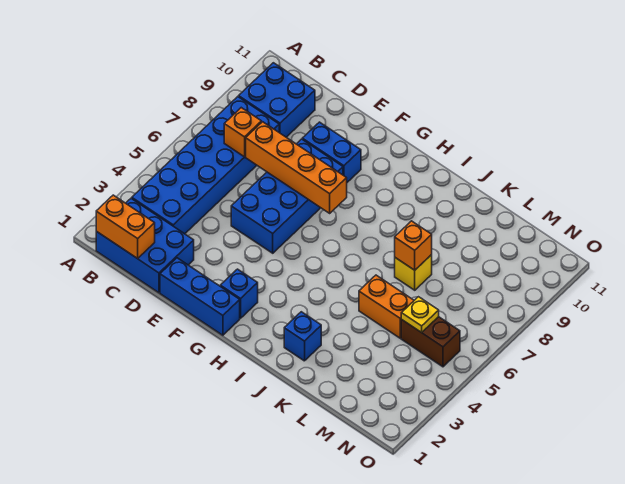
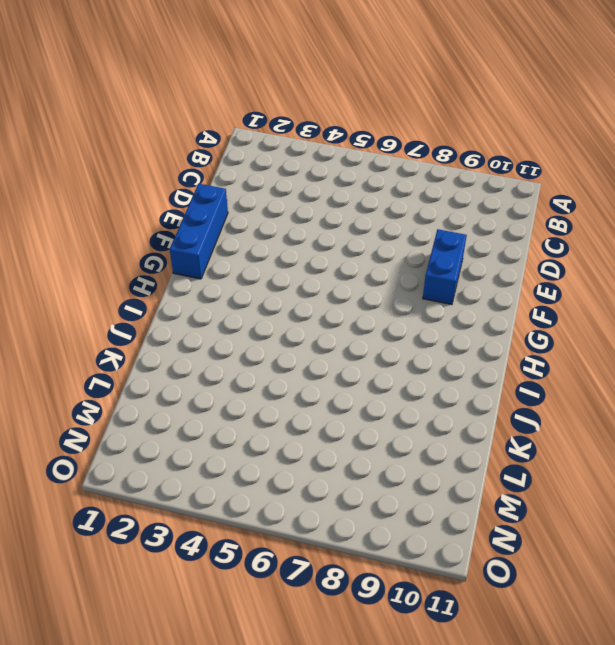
none -> blue 2x3 brick [96,198,194,293]
none -> blue 2x6 brick [132,97,279,234]
none -> blue 2x2 brick [239,63,315,137]

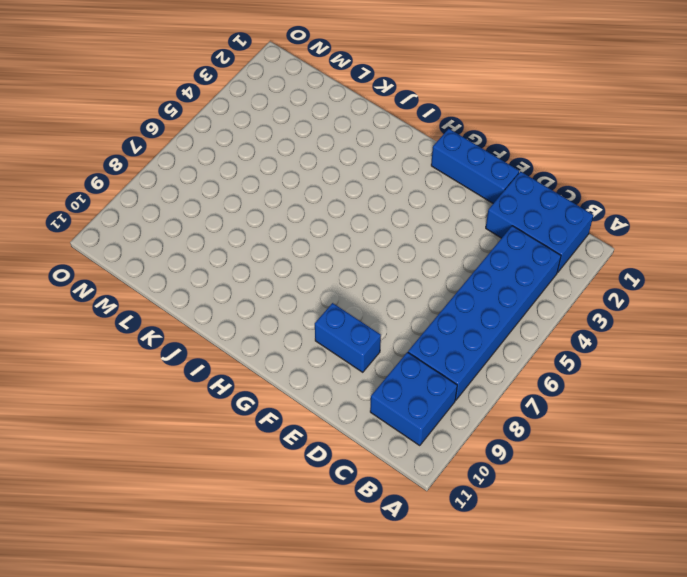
none -> blue 2x4 brick [231,139,343,253]
none -> blue 1x1 brick [220,269,258,318]
none -> blue 1x1 brick [284,312,321,361]

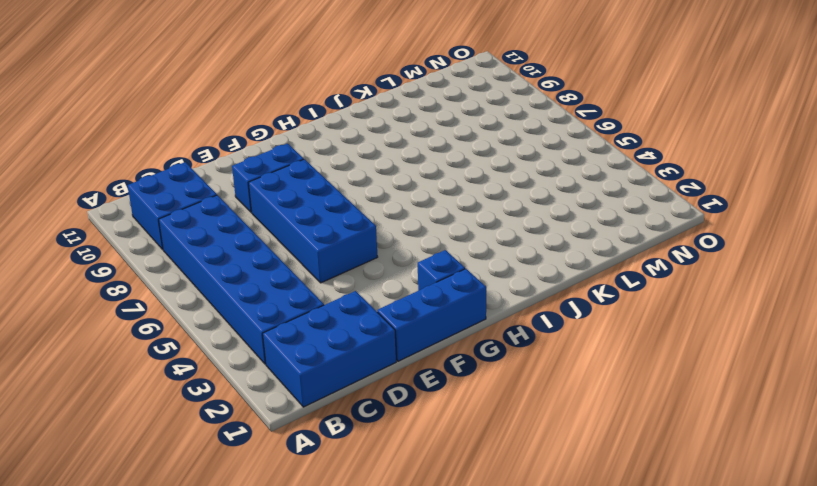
none -> blue 1x1 brick [284,312,321,361]
none -> orange 1x2 brick [359,275,414,338]
none -> yellow 1x1 brick [395,255,432,290]

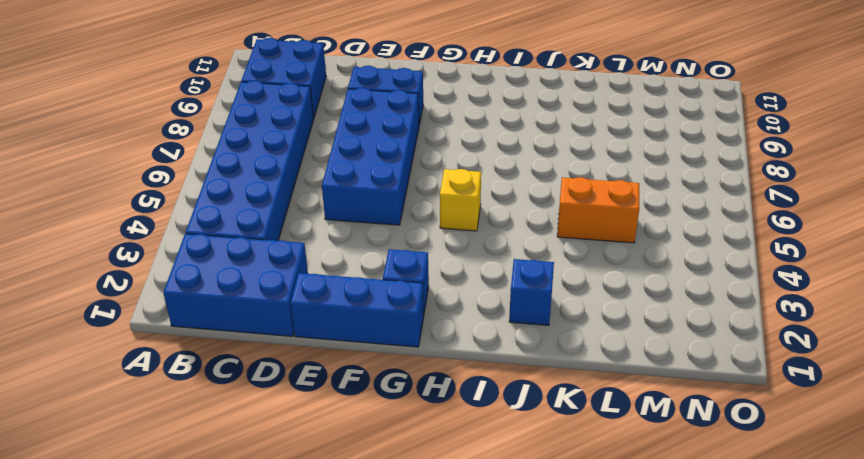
yellow 1x1 brick [440,169,481,231] -> yellow 1x1 brick moved to [395,255,432,290]
none -> brown 1x2 brick [401,317,460,367]
none -> orange 1x2 brick [96,195,155,259]
none -> orange 1x1 brick [224,108,261,157]

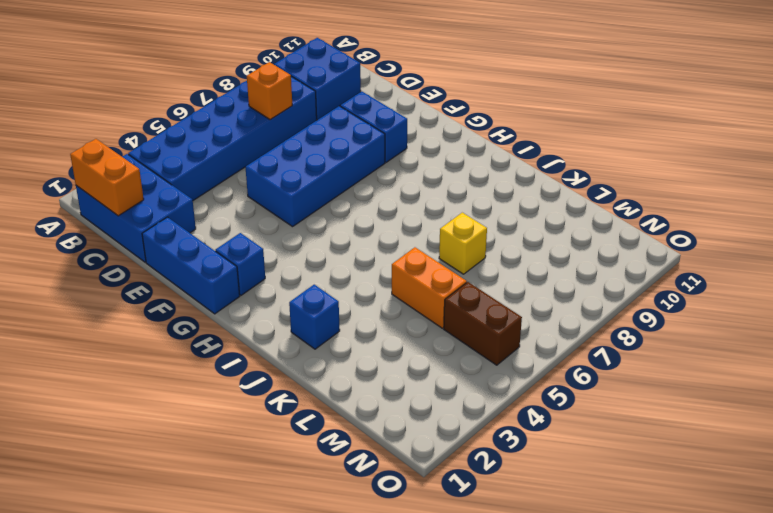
none -> orange 1x4 brick [246,122,347,213]
none -> orange 1x1 brick [395,221,432,270]
none -> yellow 1x1 plate [401,297,439,332]

